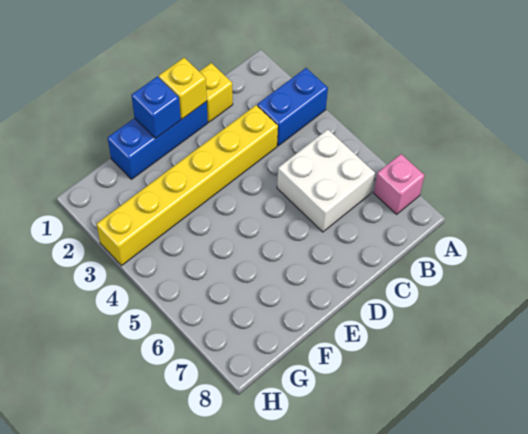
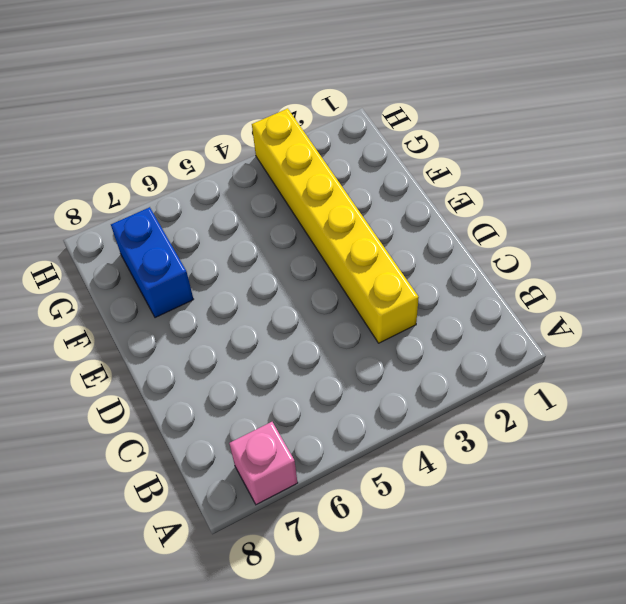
blue 1x2 brick [111,207,194,318] -> blue 1x2 brick moved to [257,68,328,146]
none -> white 2x2 brick [277,129,375,232]
none -> yellow 1x1 brick [199,63,233,122]

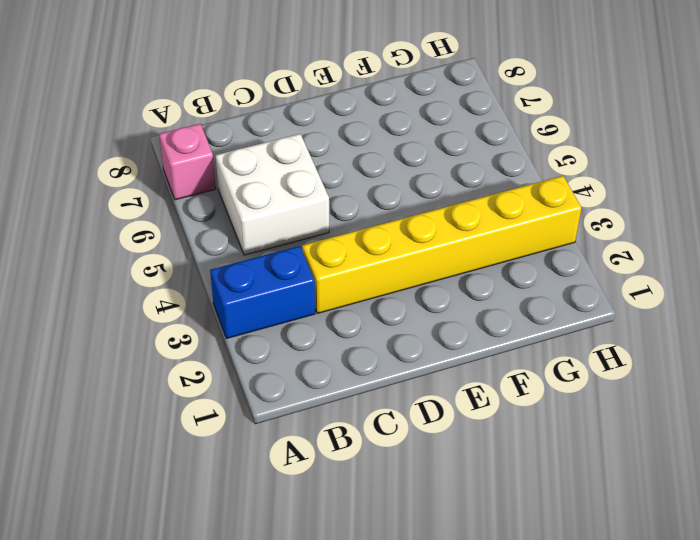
none -> yellow 1x1 brick [199,63,233,122]
none -> blue 1x3 brick [108,102,208,179]

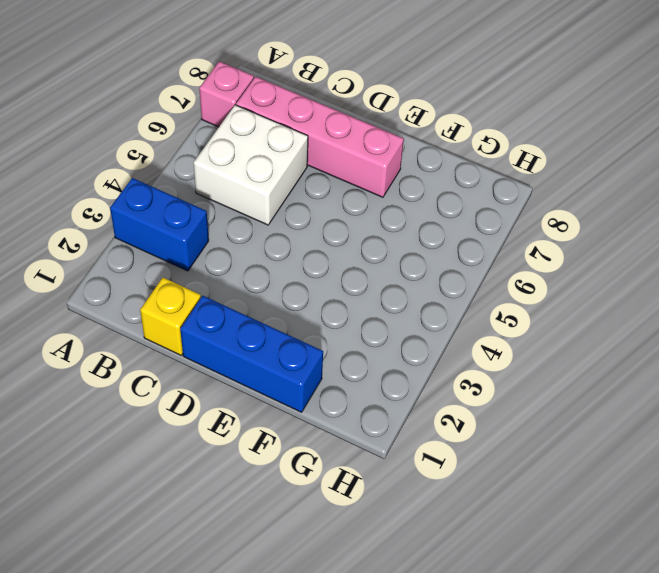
pink 1x4 brick [236,77,404,197] -> none
none -> yellow 1x6 brick [97,105,278,266]
none -> yellow 1x1 brick [159,58,207,119]

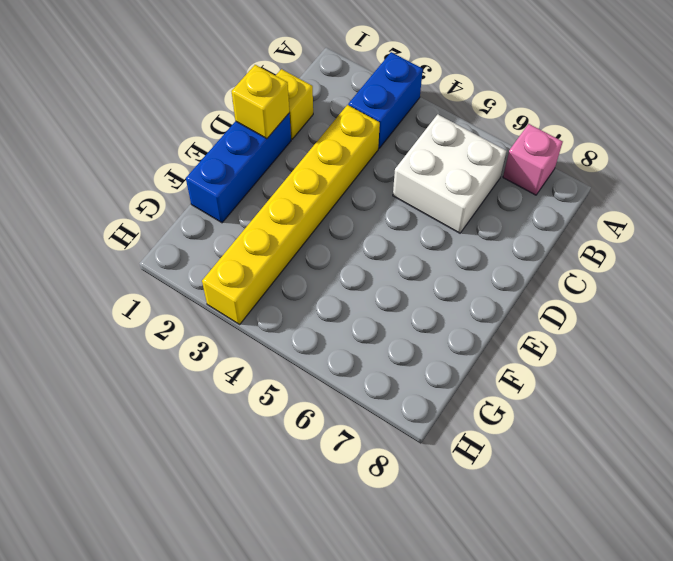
none -> blue 1x1 brick [132,77,181,138]

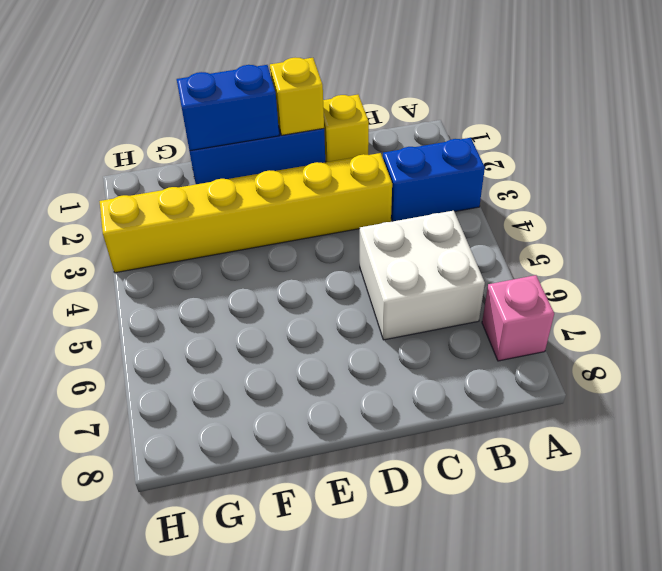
blue 1x2 brick [177,65,279,151] -> blue 1x1 brick [132,77,181,138]

